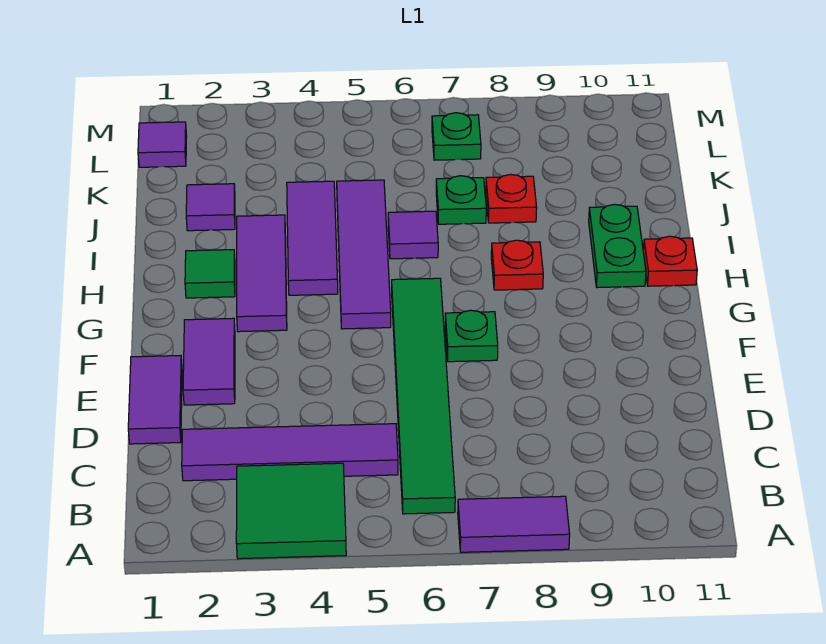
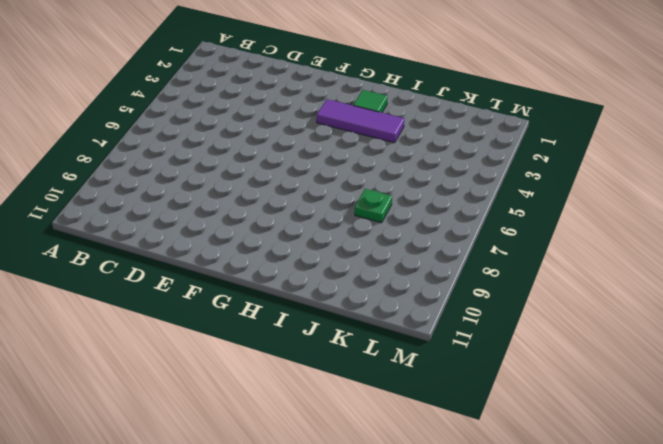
none -> green 2x2 tile [236,463,346,559]
none -> purple 1x2 tile [458,496,570,552]
none -> green 1x6 tile [392,278,455,514]

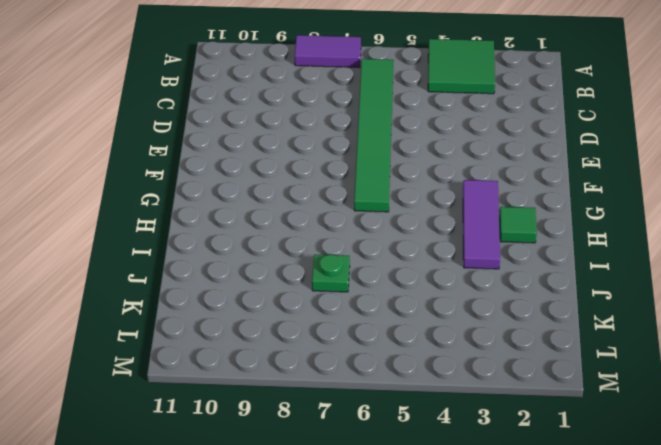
none -> purple 1x4 tile [182,424,398,481]
none -> purple 1x2 tile [128,356,182,444]
none -> purple 1x2 tile [183,318,235,405]

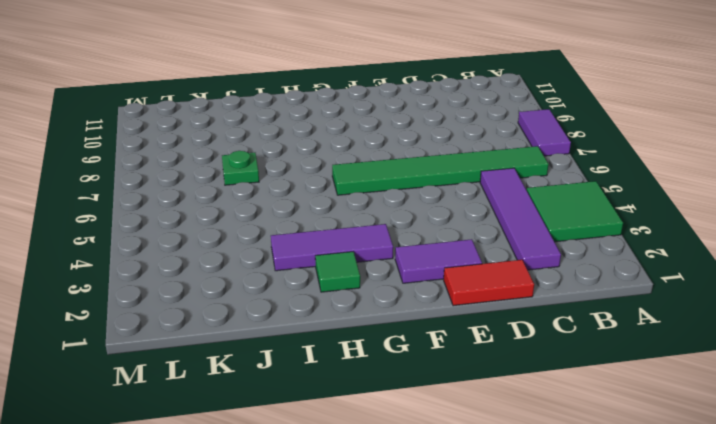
red 1x2 tile [444,260,534,306] -> purple 1x2 tile [128,356,182,444]
none -> green 1x1 plate [445,310,498,362]
none -> purple 1x4 tile [337,180,391,329]
none -> purple 1x3 tile [287,181,338,295]

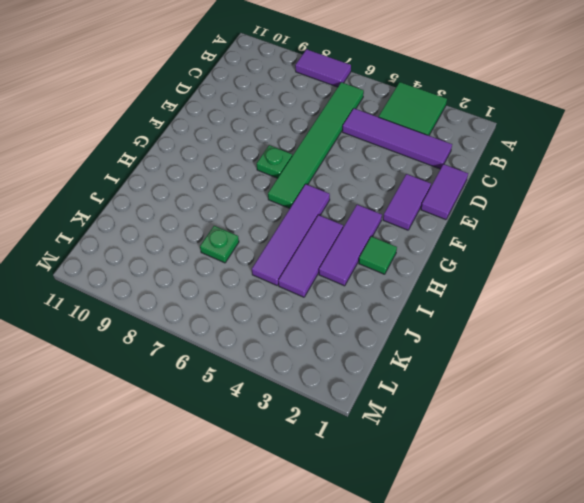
none -> red 1x1 plate [491,240,543,290]
none -> green 1x2 plate [589,204,646,288]
none -> red 1x1 plate [643,236,697,286]

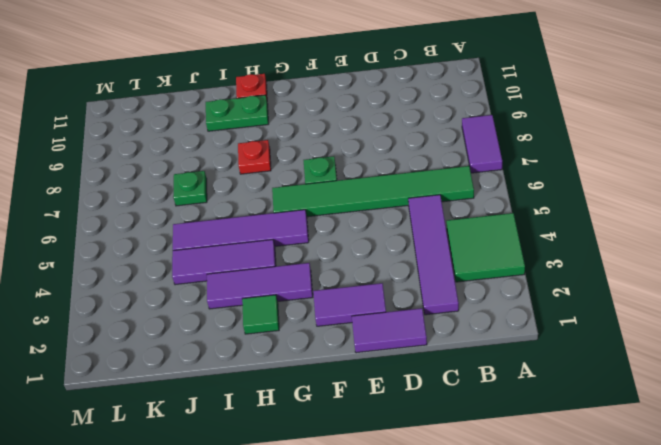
none -> purple 1x1 tile [388,211,438,259]
none -> purple 1x1 tile [186,184,235,231]
none -> red 1x1 plate [486,174,537,223]

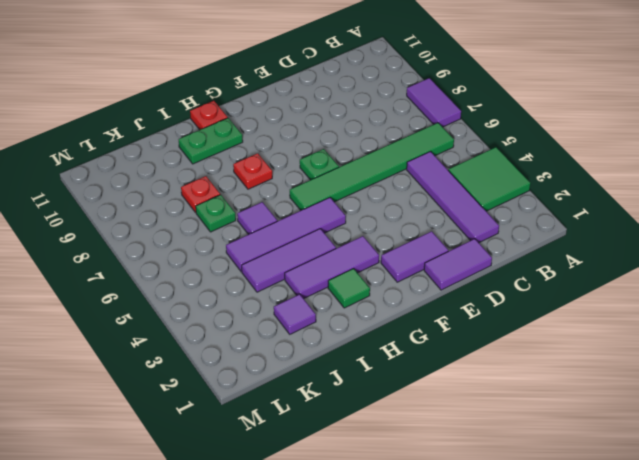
none -> purple 1x1 tile [138,122,187,167]
none -> green 1x1 plate [432,113,481,160]

